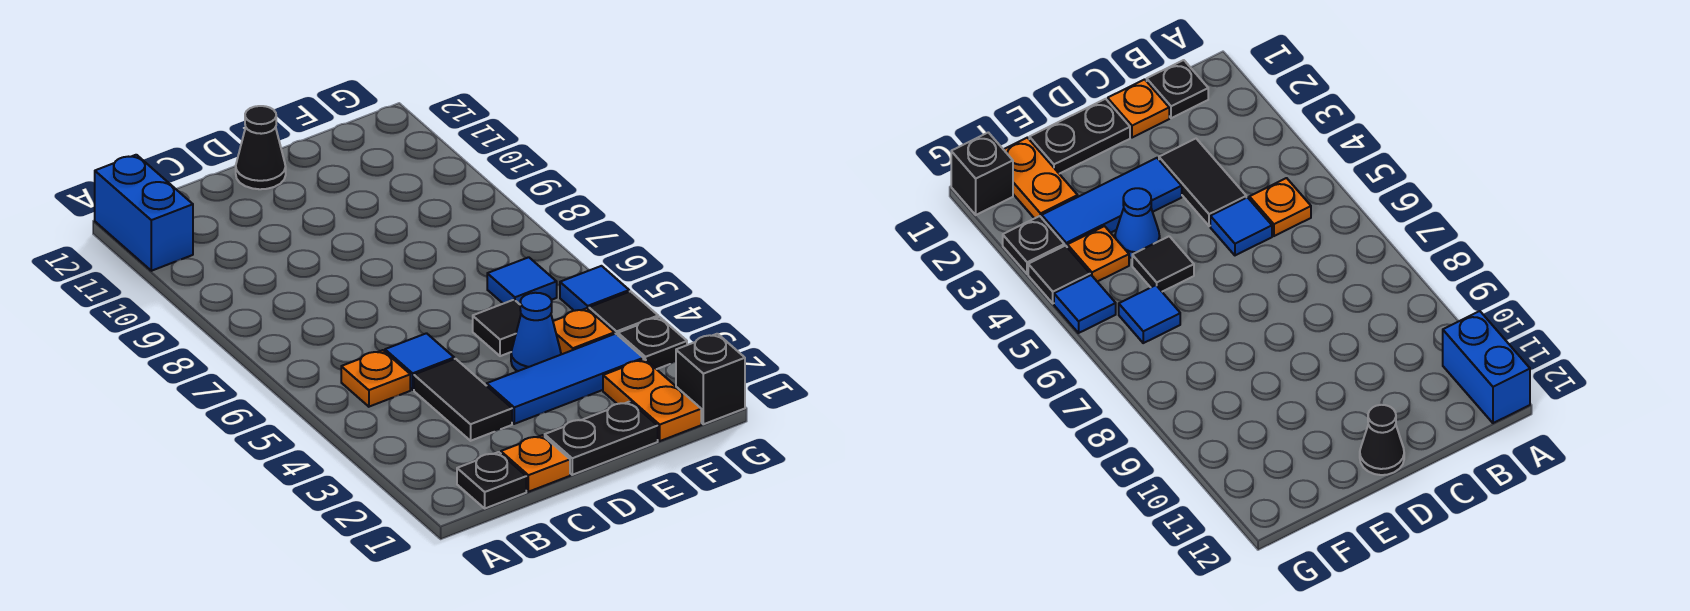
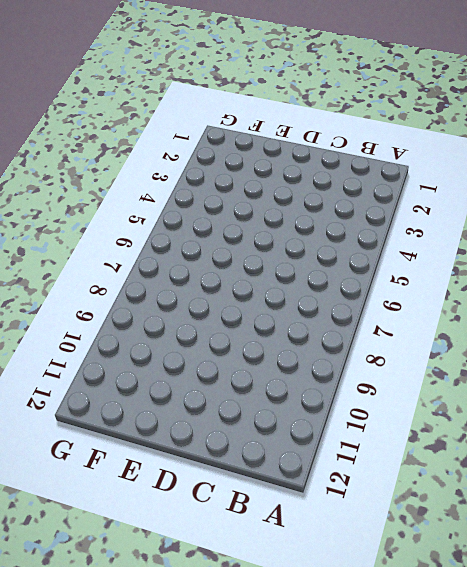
none -> blue 1x2 brick [95,155,193,271]
none -> black 1x1 plate [457,452,526,508]
none -> orange 1x1 plate [341,350,410,407]

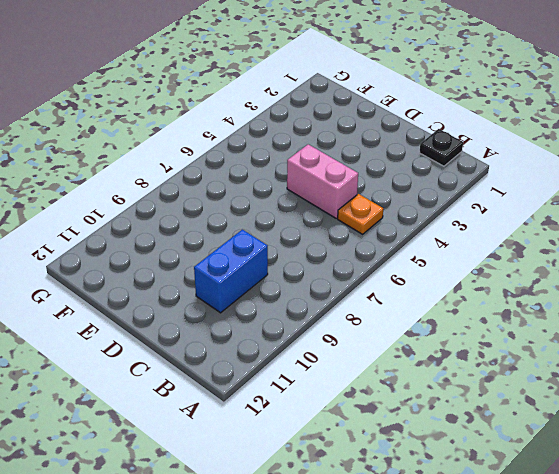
pink 1x2 brick [287,144,358,218] -> blue 1x1 tile [385,333,454,390]
blue 1x2 brick [194,230,268,313] -> blue 1x2 brick moved to [95,155,193,271]
none -> orange 1x1 plate [501,435,570,492]
none -> black 1x2 tile [414,359,512,441]
none -> black 1x2 plate [545,402,658,475]

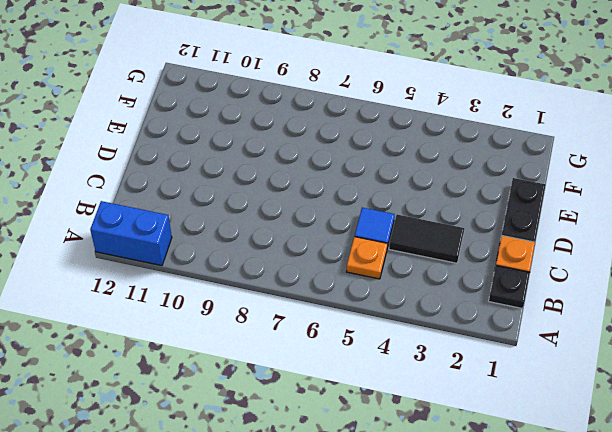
none -> blue 1x3 tile [487,334,643,424]
none -> black 1x1 cone [236,106,286,189]
none -> blue 1x1 cone [511,293,561,371]

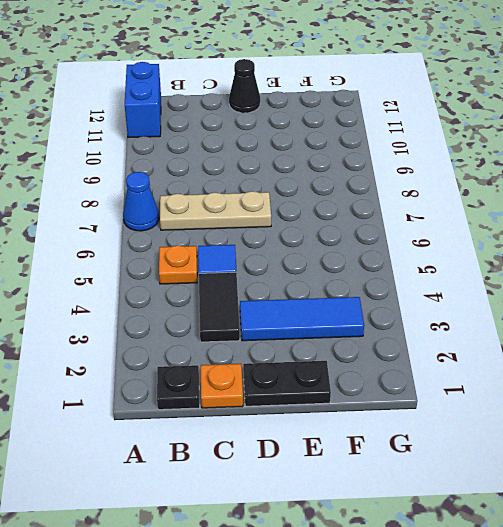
blue 1x1 cone [123,172,159,231] -> blue 1x1 cone moved to [511,293,561,371]
tan 1x3 plate [160,191,271,230] -> none
none -> black 1x1 tile [473,300,521,356]
none -> orange 1x2 plate [603,359,701,441]
none -> orange 1x1 plate [553,308,614,354]

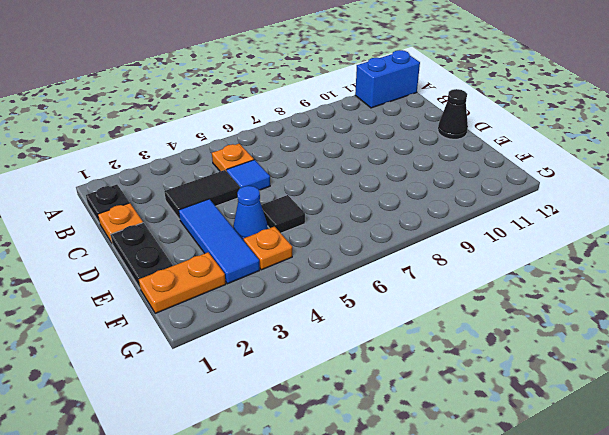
none -> blue 1x1 tile [487,257,557,304]
none -> black 1x1 brick [676,334,745,424]
none -> black 1x1 plate [618,317,687,369]

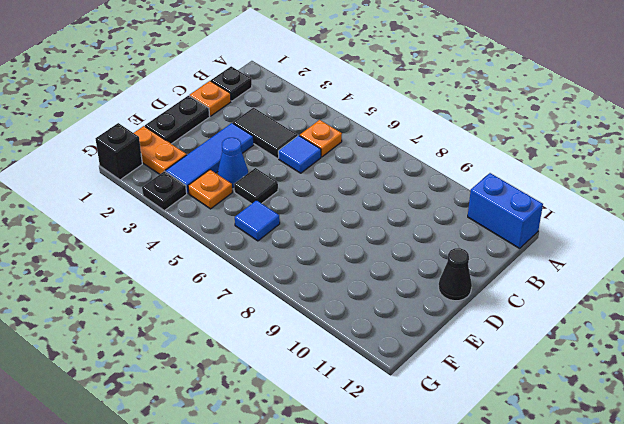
none -> black 1x1 tile [589,291,658,335]
none -> blue 1x1 tile [560,266,629,311]

